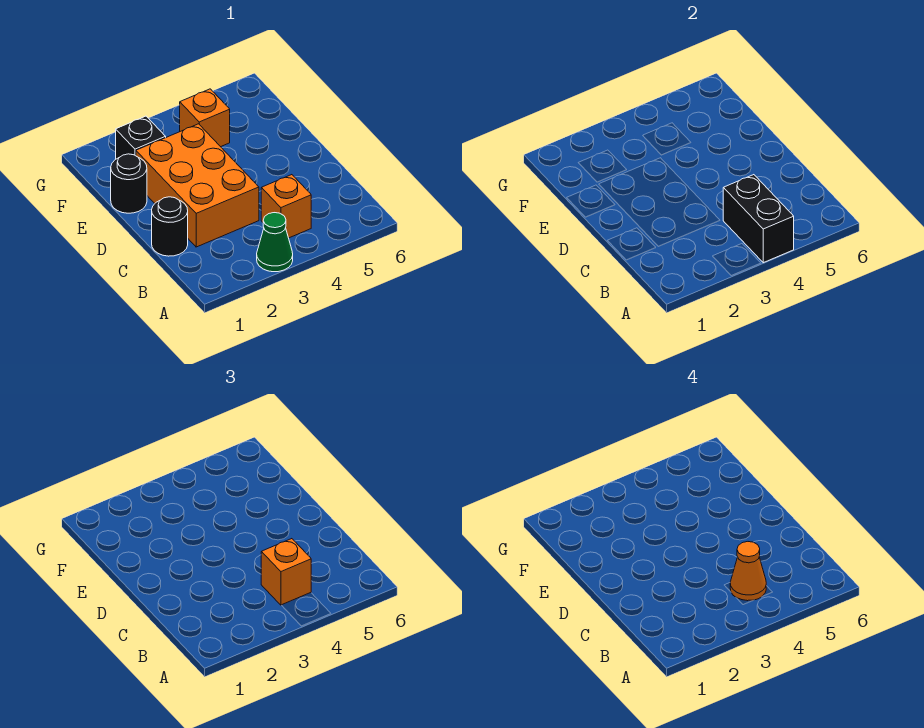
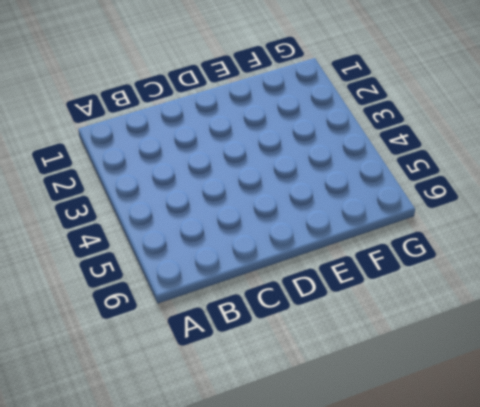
none -> green 1x1 cone [257,213,293,272]
none -> orange 1x1 brick [261,175,311,238]

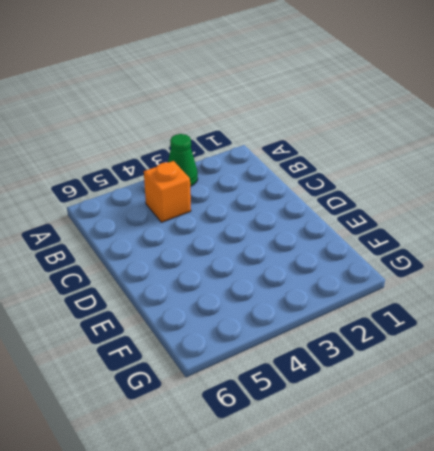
none -> black 1x1 round brick [152,197,188,256]
none -> orange 2x3 brick [136,124,259,247]

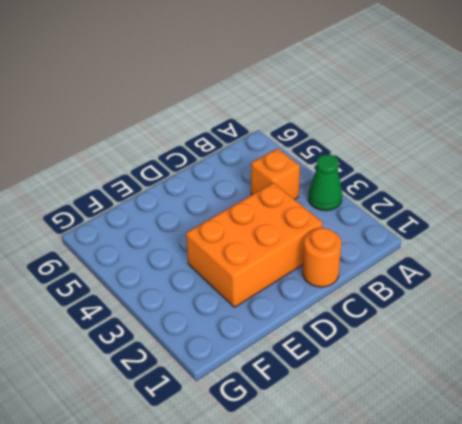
orange 1x1 round brick [302,228,341,287] -> black 1x1 round brick [152,197,188,256]
none -> black 1x1 round brick [111,154,147,213]
none -> black 1x1 brick [116,116,166,159]

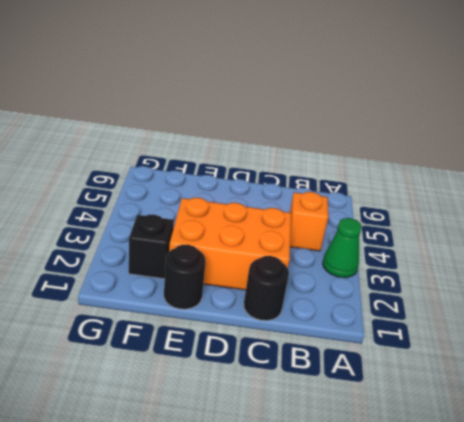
none -> orange 1x1 brick [180,89,230,147]
none -> black 1x2 brick [723,175,794,263]

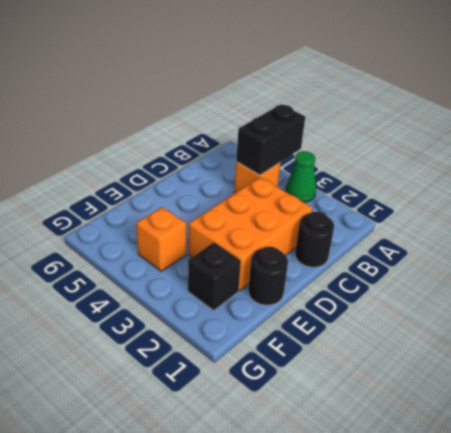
none -> orange 1x1 brick [261,539,311,605]
none -> orange 1x1 cone [730,542,766,601]

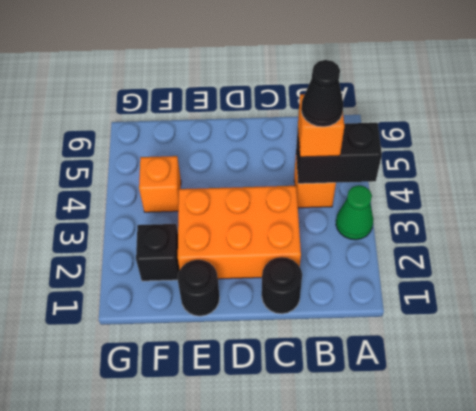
black 1x1 cone [301,60,343,127] -> orange 1x1 cone [730,542,766,601]

